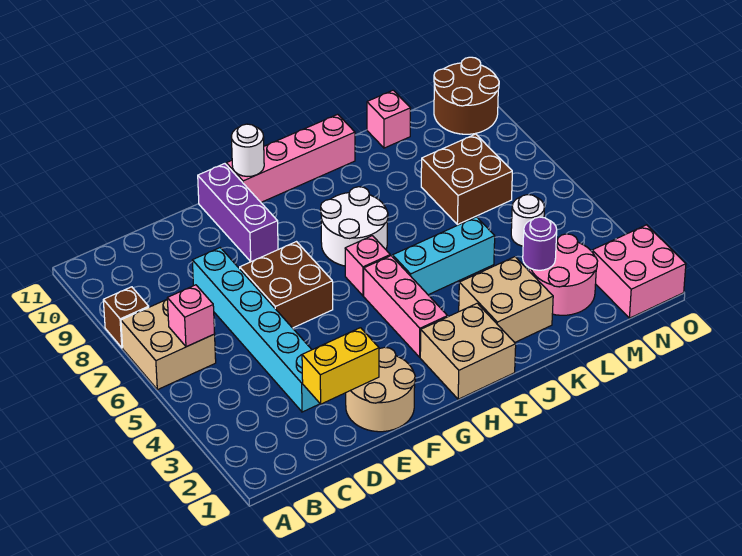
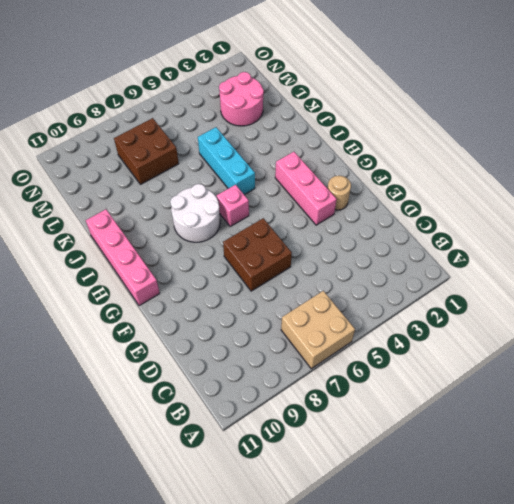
tan 1x1 round brick [328,176,351,210] -> tan 2x2 round brick [346,347,415,432]
pink 1x3 brick [275,152,337,225] -> pink 1x3 brick turned to [364,256,447,357]
none -> brown 1x1 brick [103,287,149,348]
none -> cyan 1x6 brick [192,248,320,412]
none -> purple 1x3 brick [198,164,278,262]

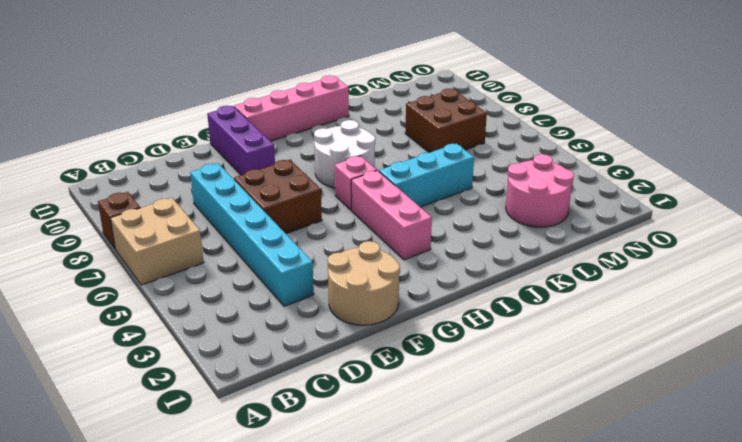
none -> tan 2x2 brick [420,303,516,399]
none -> tan 2x2 brick [459,257,553,343]
none -> pink 1x1 brick [367,90,410,148]

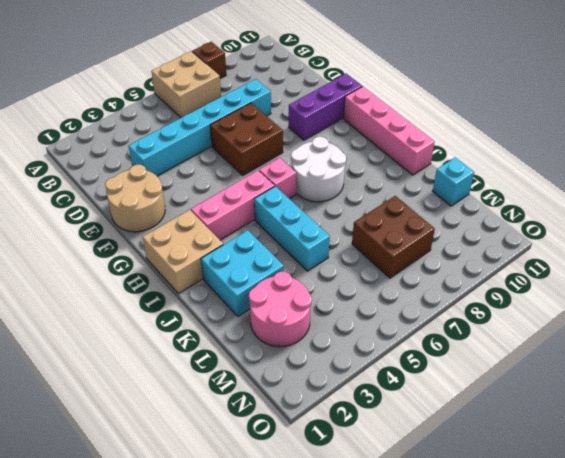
cyan 2x2 brick [201,230,284,316] -> tan 2x2 brick [459,257,553,343]
cyan 1x1 brick [433,157,474,206] -> pink 1x1 brick [367,90,410,148]
none -> white 1x1 round brick [511,195,544,246]
none -> pink 2x2 brick [592,225,686,318]
none -> brown 2x2 round brick [434,57,499,134]

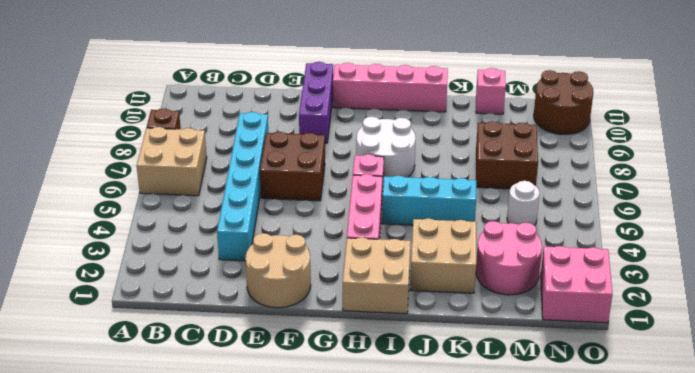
none -> pink 1x1 brick [167,285,215,347]
none -> yellow 1x2 brick [302,328,379,404]
none -> white 1x1 round brick [231,124,264,177]

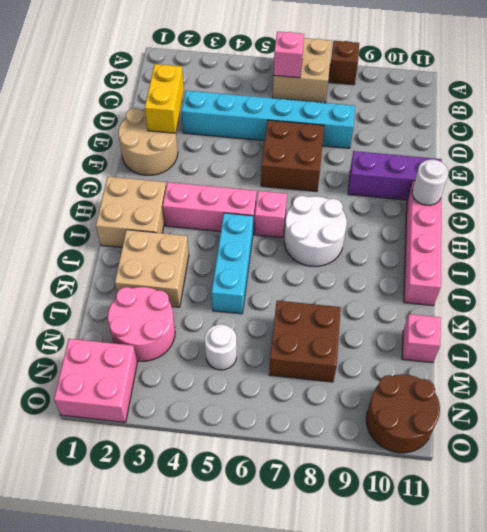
none -> purple 1x1 round brick [523,217,557,270]

